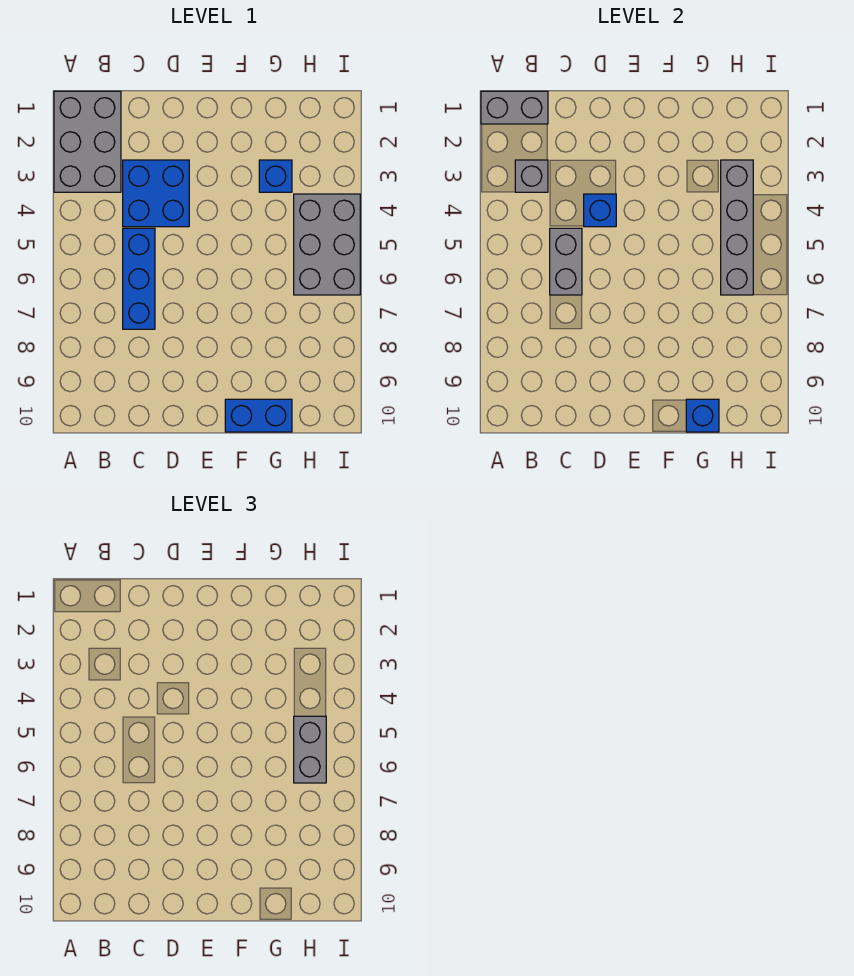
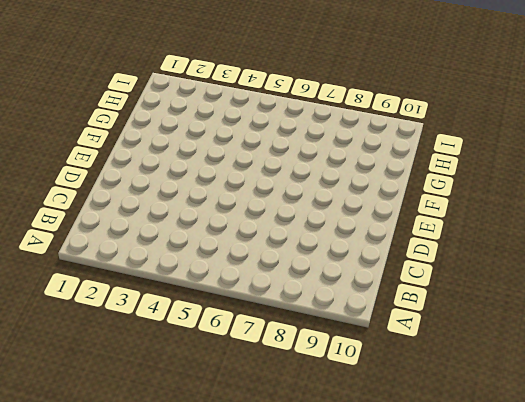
none -> grey 2x3 brick [54,91,121,192]
none -> blue 2x2 brick [123,160,189,227]
none -> blue 1x3 brick [123,228,155,329]

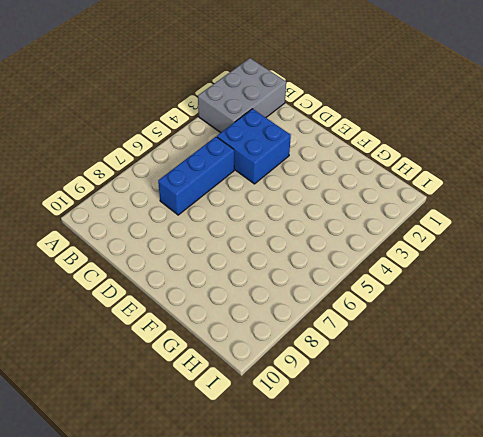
none -> blue 1x2 brick [225,399,292,432]
none -> blue 1x1 brick [259,160,292,192]
none -> grey 2x3 brick [294,194,360,295]

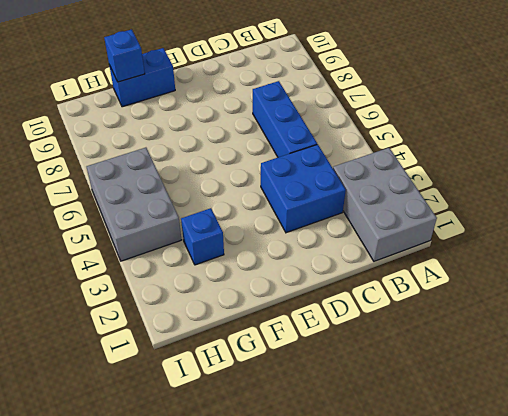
none -> grey 1x2 brick [481,91,548,124]
none -> grey 1x1 brick [515,160,548,192]
none -> grey 1x2 brick [550,228,582,295]

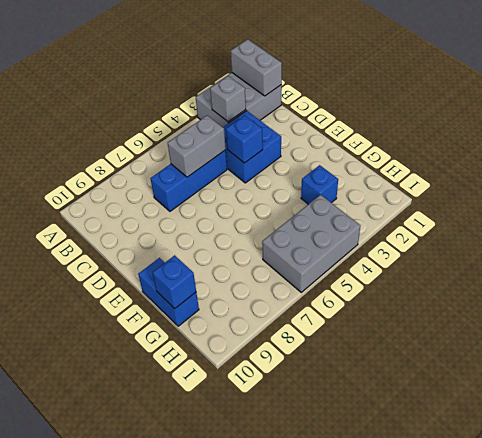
none -> grey 1x4 brick [721,160,753,295]
none -> grey 1x2 brick [294,716,326,783]

